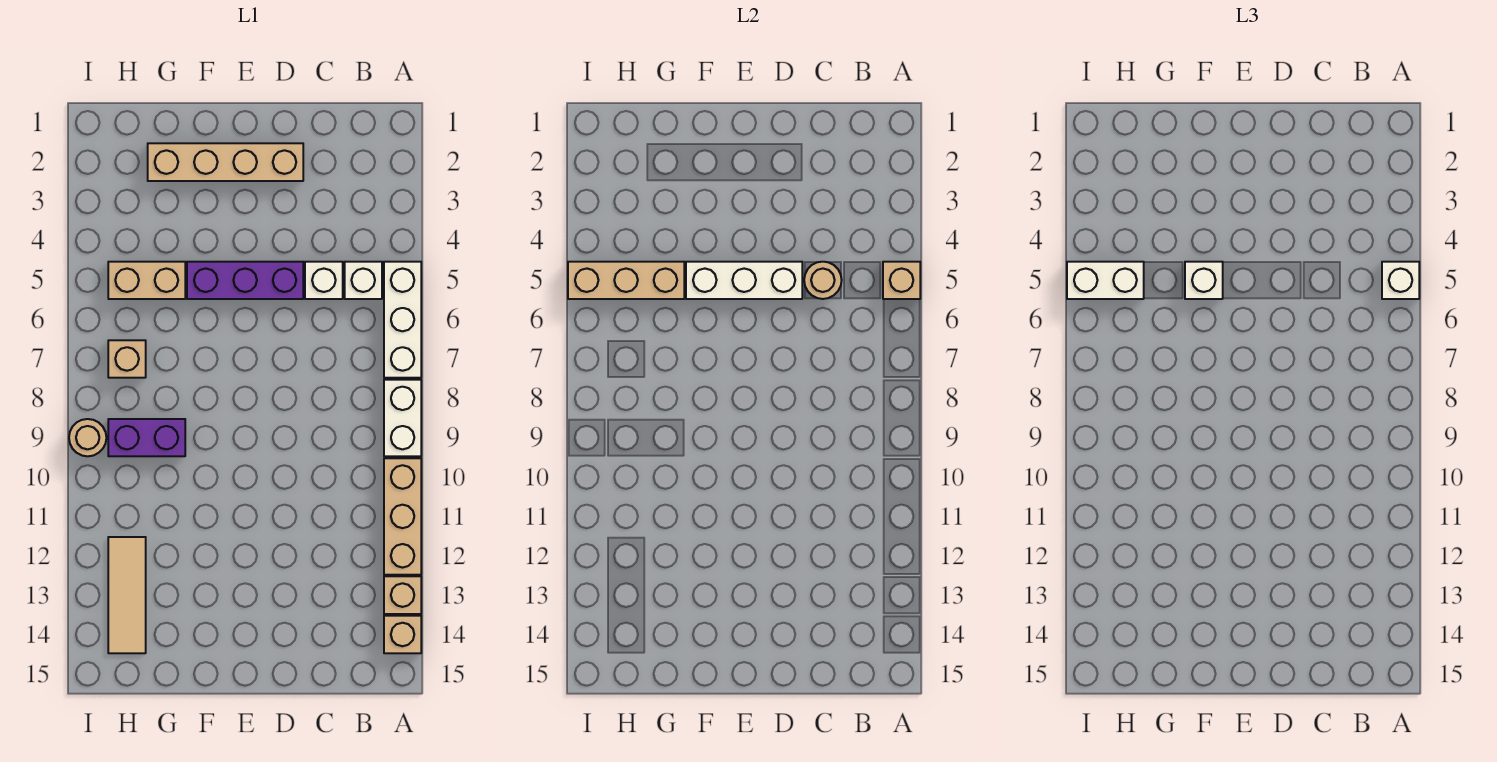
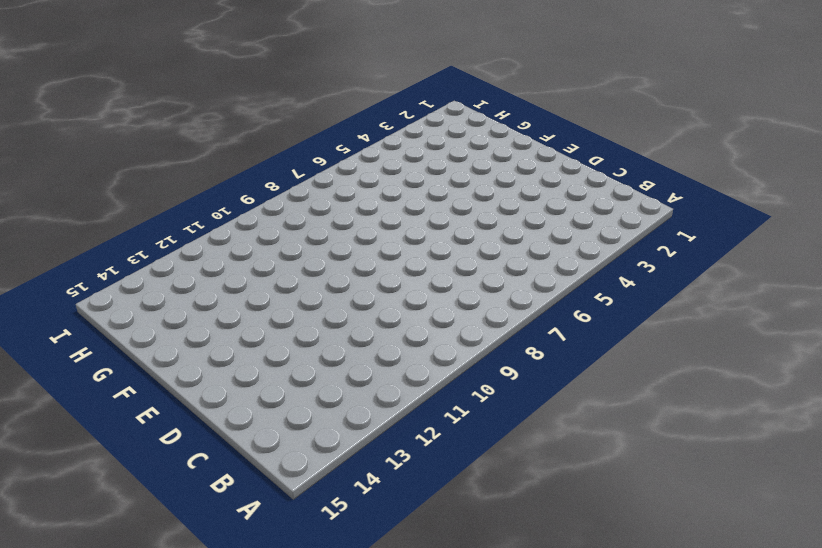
none -> white 1x3 brick [384,262,421,378]
none -> white 1x2 brick [384,380,421,456]
none -> tan 1x3 brick [384,458,421,575]

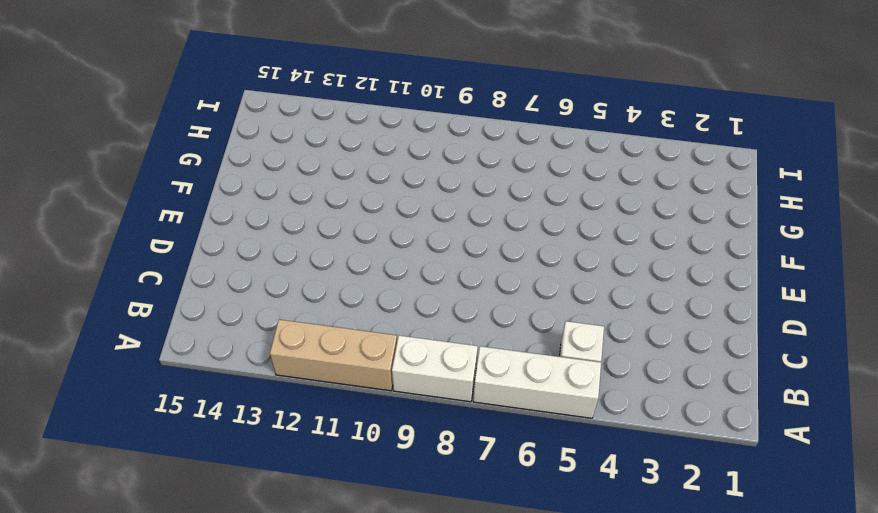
none -> tan 1x1 brick [384,576,421,614]
none -> tan 1x1 brick [384,616,421,653]
none -> white 1x1 brick [305,262,343,299]

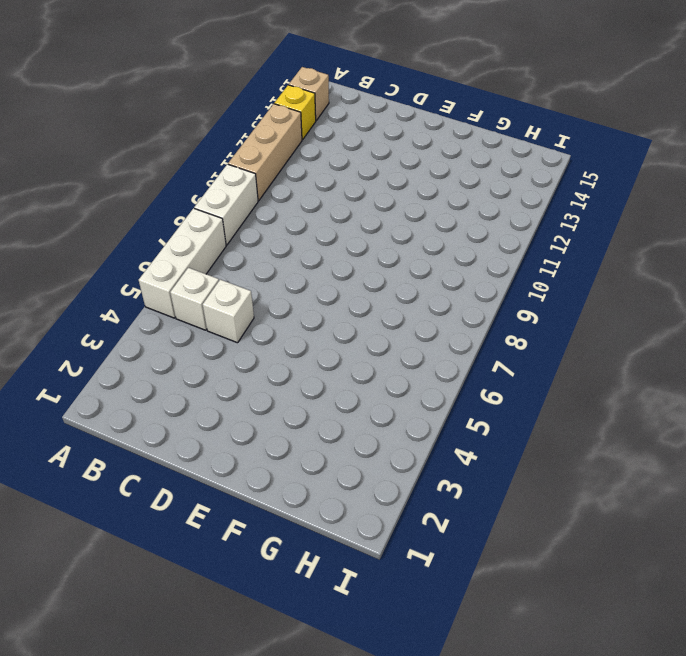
yellow 1x1 brick [274,85,316,140] -> tan 1x1 brick [384,576,421,614]
none -> tan 1x4 brick [148,143,303,181]
none -> purple 1x3 brick [187,262,303,299]
none -> tan 1x2 brick [108,262,185,299]

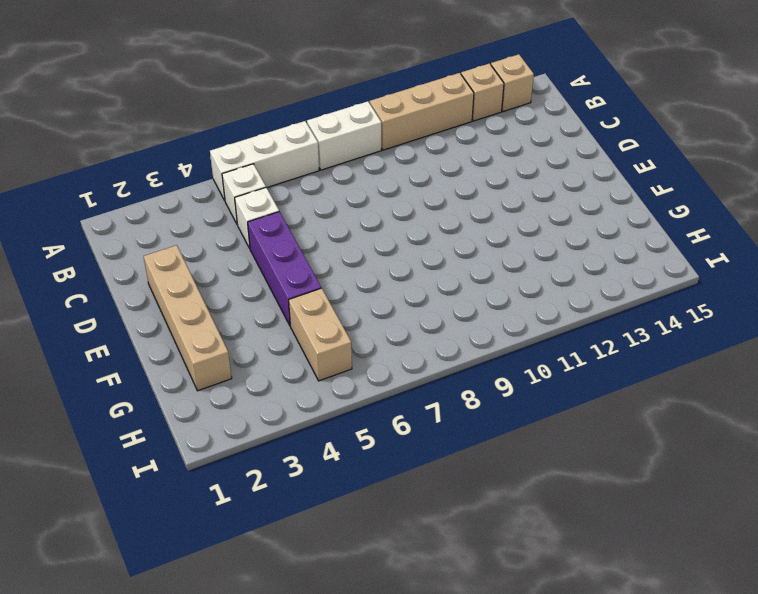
none -> purple 1x2 brick [108,419,185,456]
none -> tan 1x1 brick [108,340,146,378]
none -> tan 1x3 tile [108,537,146,653]

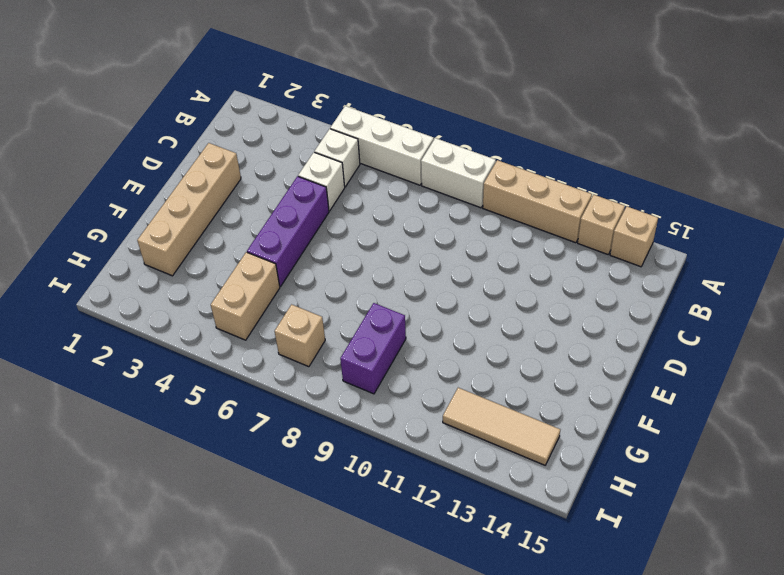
none -> tan 1x1 round brick [69,419,106,456]
none -> tan 1x1 brick [883,262,920,299]
none -> tan 1x1 round brick [804,262,842,299]

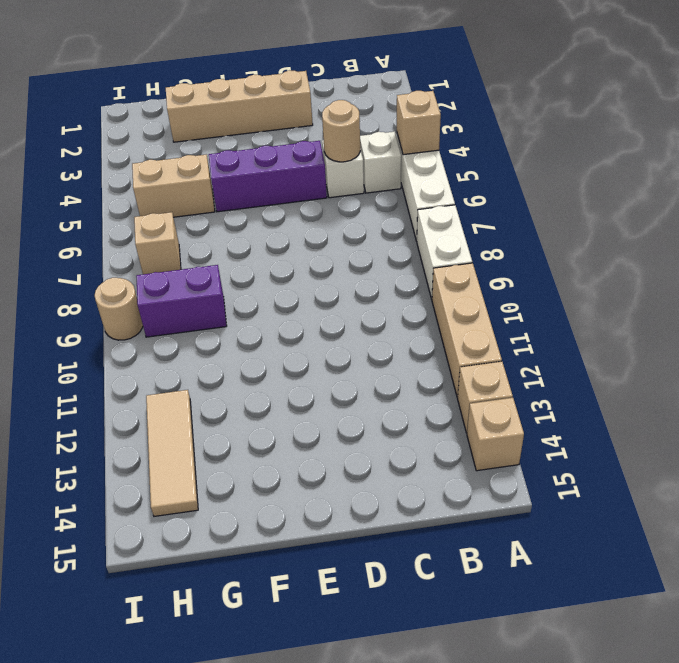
none -> white 1x3 brick [686,262,802,299]
none -> tan 1x3 brick [568,262,684,299]
none -> white 1x1 brick [1382,262,1419,299]

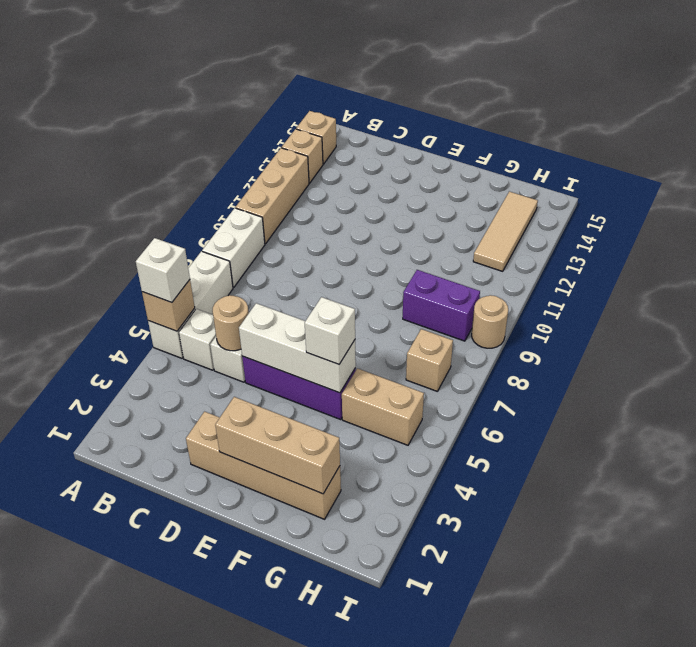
tan 1x3 brick [215,397,340,494] -> tan 1x3 brick moved to [568,262,684,299]
none -> white 1x2 brick [1067,262,1144,299]

